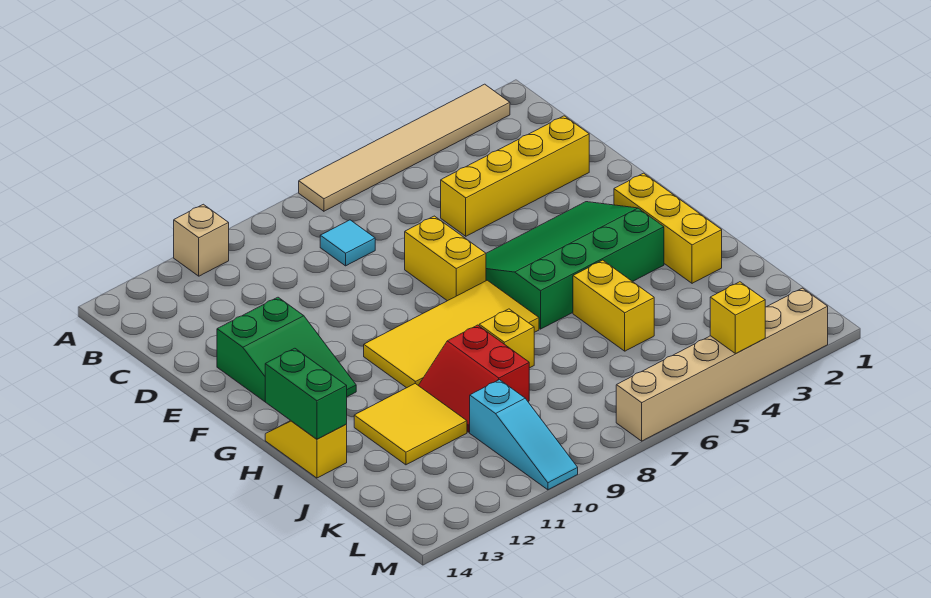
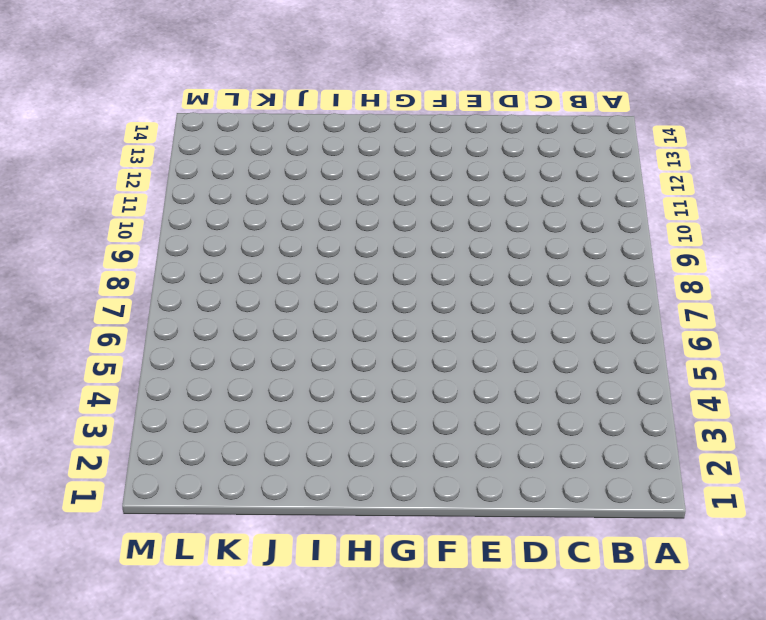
none -> tan 1x6 tile [299,84,510,211]
none -> tan 1x1 brick [174,204,229,276]
none -> cyan 1x1 tile [320,220,375,266]

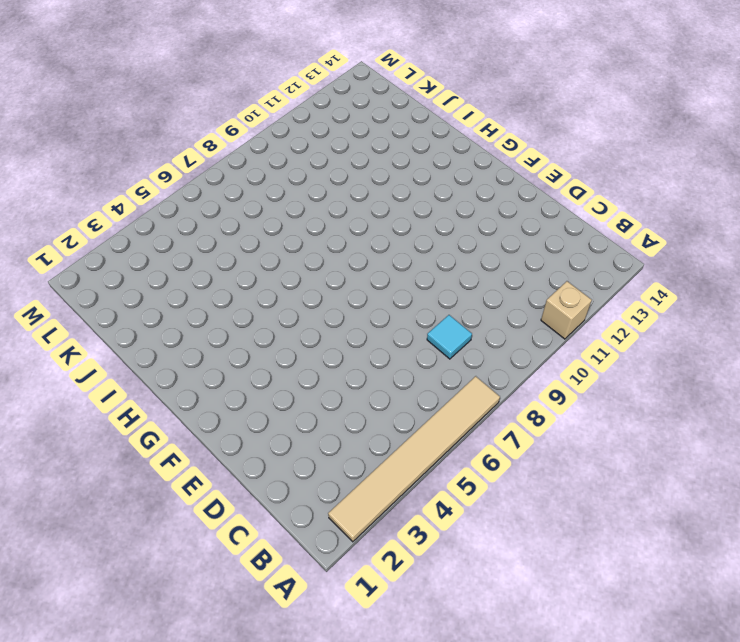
none -> yellow 1x4 brick [441,116,589,236]
none -> yellow 1x2 brick [405,216,486,301]
none -> green 2x3 slope [217,297,356,402]

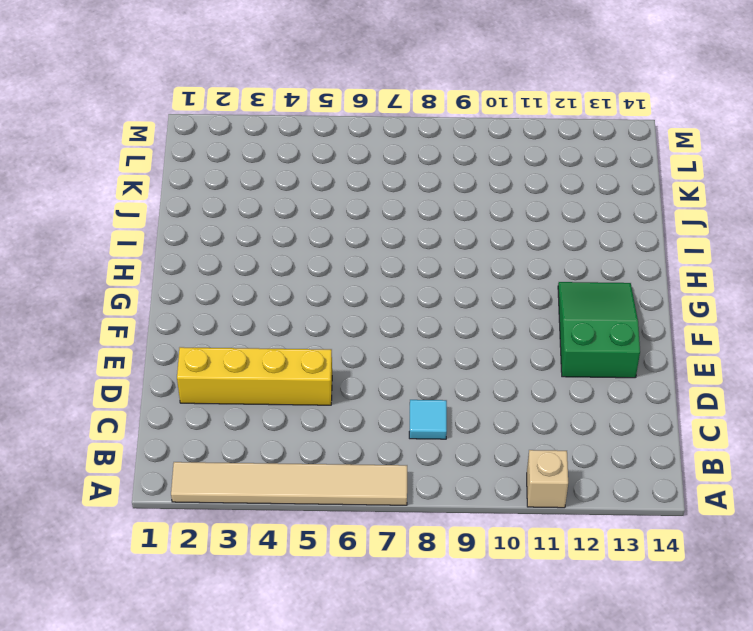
none -> yellow 1x2 brick [405,216,486,301]
none -> green 3x4 slope [486,202,664,329]
none -> yellow 1x3 brick [614,173,722,283]

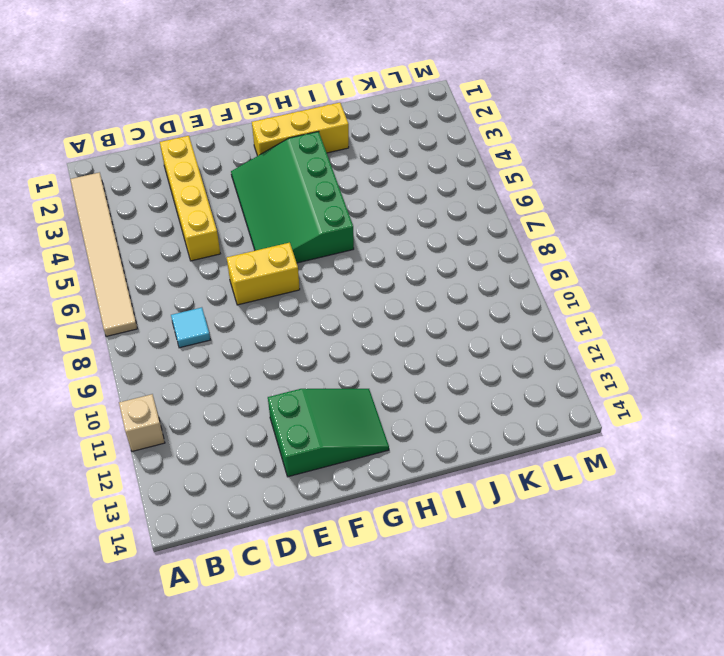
none -> yellow 2x4 tile [364,280,539,388]
none -> yellow 1x2 slope [265,421,347,478]
none -> yellow 1x2 brick [573,260,654,351]

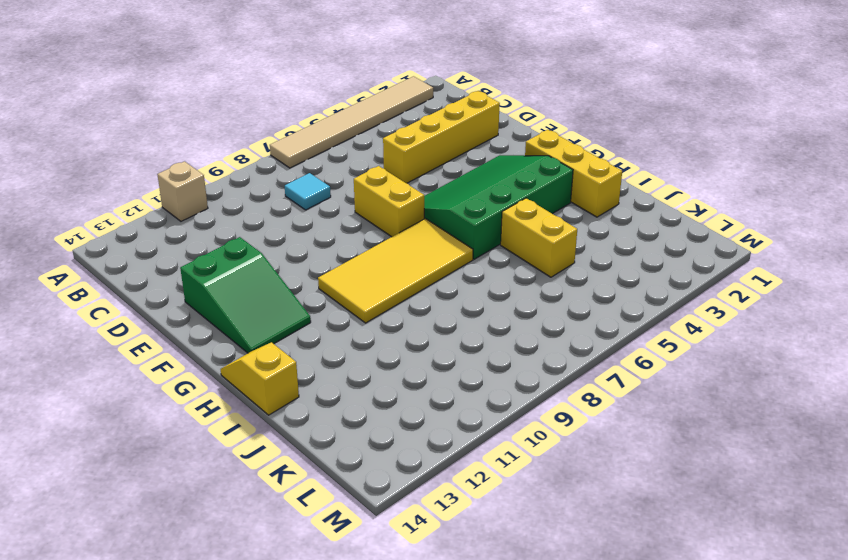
none -> yellow 1x1 brick [479,309,534,368]
none -> red 2x2 slope [418,325,529,432]
none -> yellow 2x2 tile [354,384,467,465]

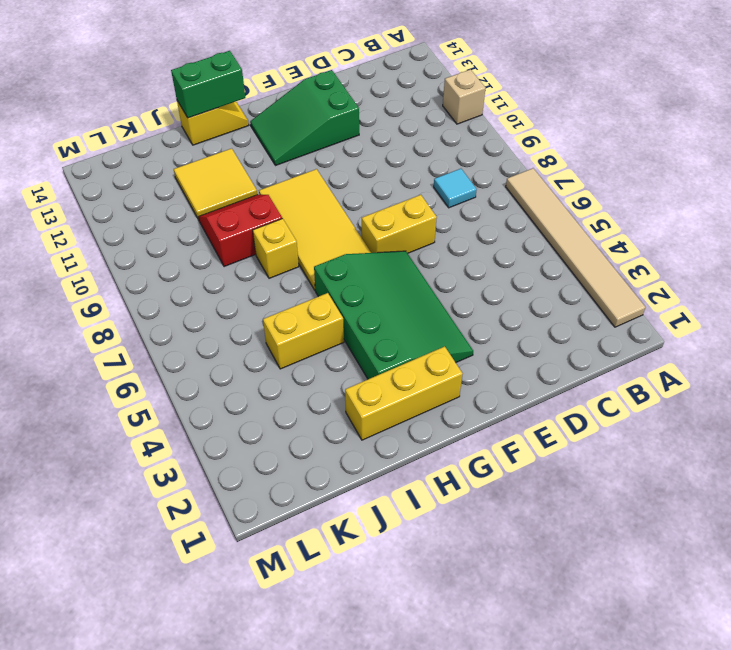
none -> yellow 1x4 brick [441,116,589,236]
none -> cyan 1x3 slope [470,380,578,490]
none -> tan 1x6 brick [616,288,828,441]

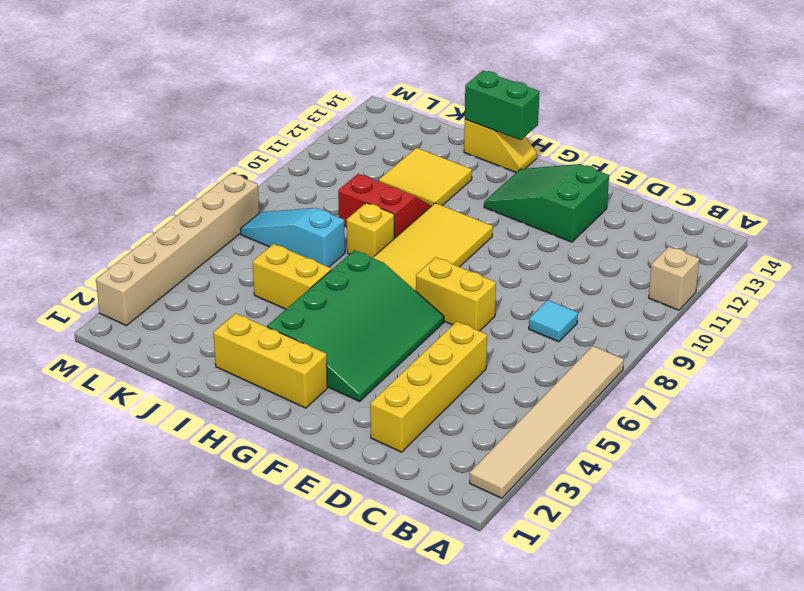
cyan 1x3 slope [240,208,345,267] -> cyan 1x3 slope moved to [470,380,578,490]
none -> yellow 1x1 brick [710,282,765,354]

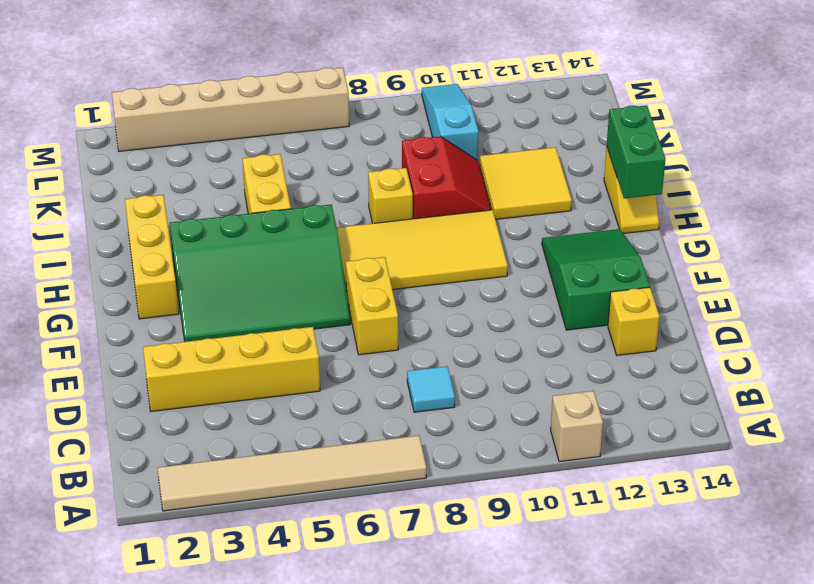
yellow 1x1 brick [608,287,660,356] -> yellow 1x1 brick moved to [710,282,765,354]

